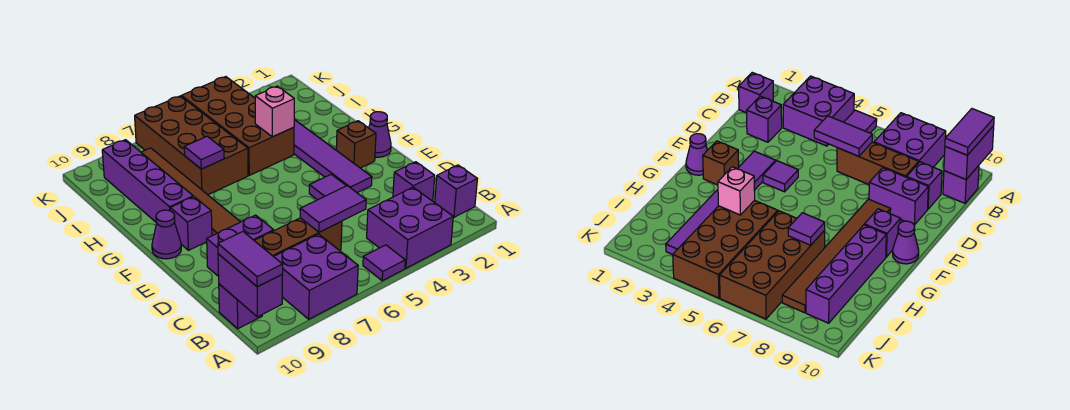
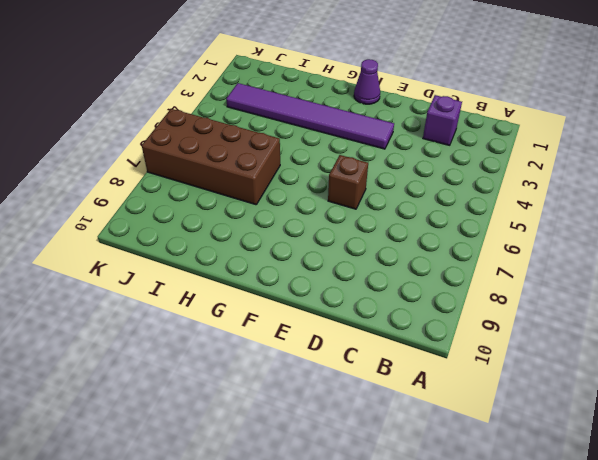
brown 1x1 brick [328,155,368,209] -> brown 1x1 brick moved to [336,121,376,168]
none -> purple 2x2 brick [367,187,453,268]
none -> purple 1x1 tile [363,245,405,281]
none -> purple 2x2 brick [274,234,358,319]

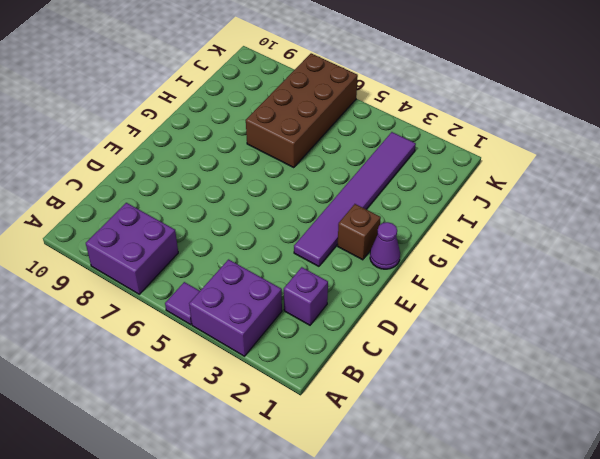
none -> purple 1x1 brick [435,165,477,217]
none -> purple 1x1 brick [219,284,262,329]
none -> brown 1x3 brick [254,218,342,257]

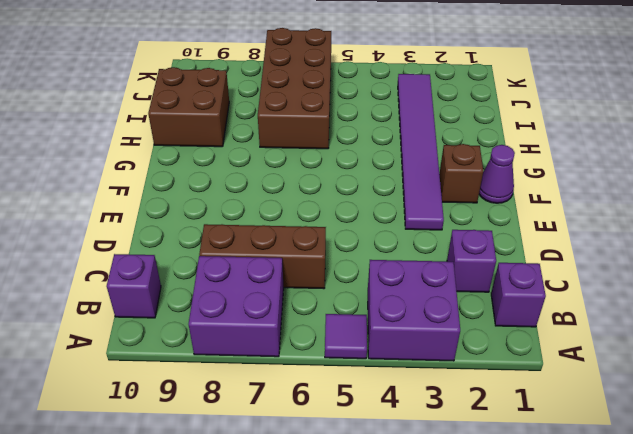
brown 2x2 brick [148,67,229,147] -> purple 1x4 brick [102,140,193,223]
none -> purple 1x1 brick [907,162,942,209]
none -> purple 1x2 brick [207,215,274,277]
none -> purple 1x1 tile [309,174,346,200]

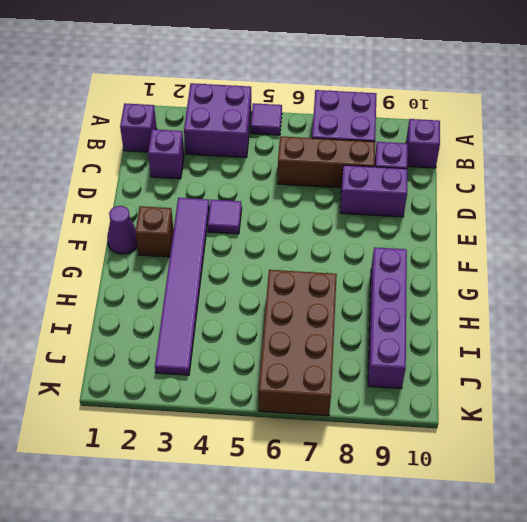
none -> brown 1x6 tile [141,148,240,236]
none -> purple 1x1 brick [170,197,212,250]
none -> purple 1x1 cone [152,210,181,259]

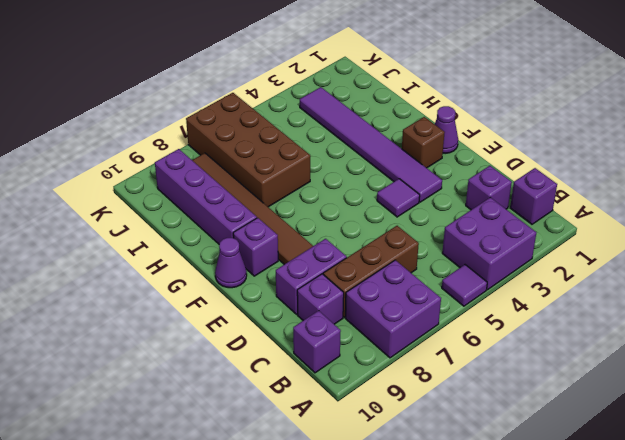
none -> brown 2x4 brick [181,77,294,175]
none -> purple 1x2 brick [218,254,282,317]
none -> purple 1x2 tile [300,186,366,232]

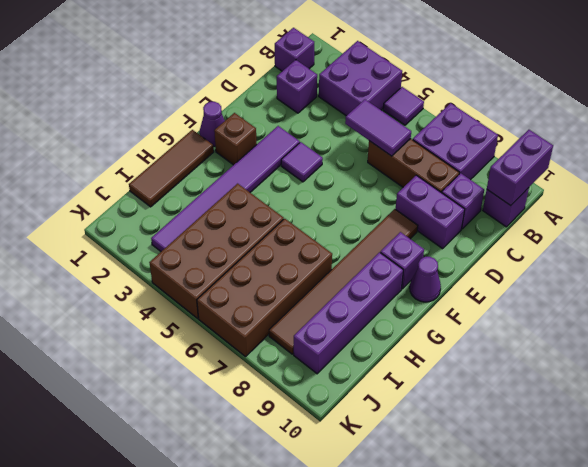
brown 1x3 tile [129,130,214,207] -> none
none -> pink 1x1 brick [255,86,294,137]
none -> purple 1x1 tile [184,136,224,169]
none -> purple 1x2 tile [218,232,283,287]

